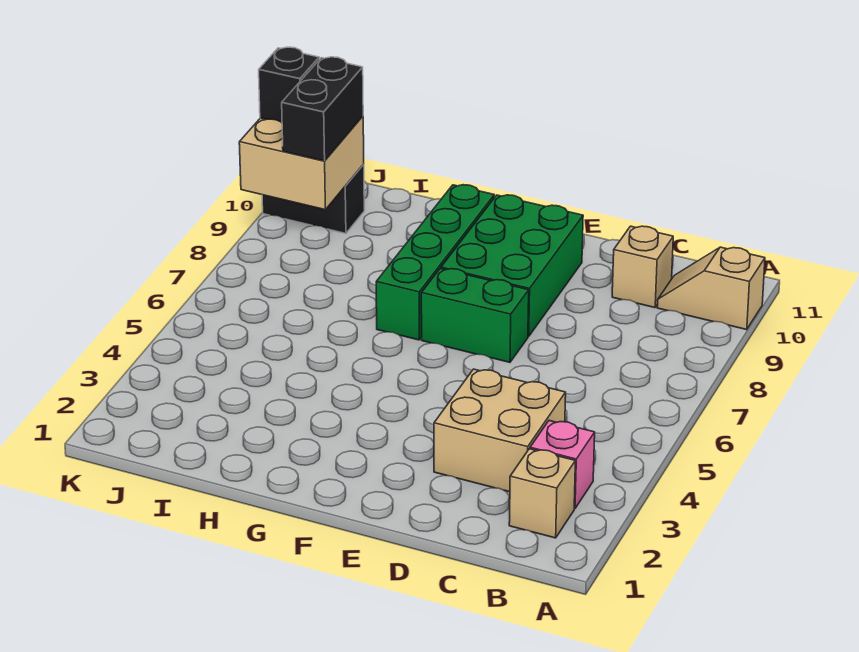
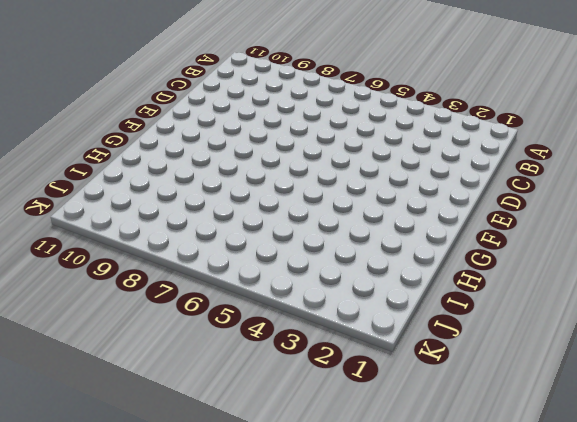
none -> tan 1x2 slope [657,247,765,330]
none -> tan 1x1 brick [509,449,575,538]
none -> pink 1x1 brick [530,421,595,509]

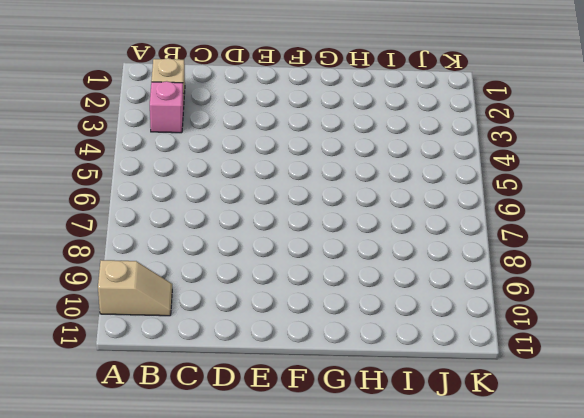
none -> tan 2x2 brick [434,369,566,492]
none -> tan 1x1 brick [612,226,673,308]
none -> green 1x2 brick [421,268,529,362]

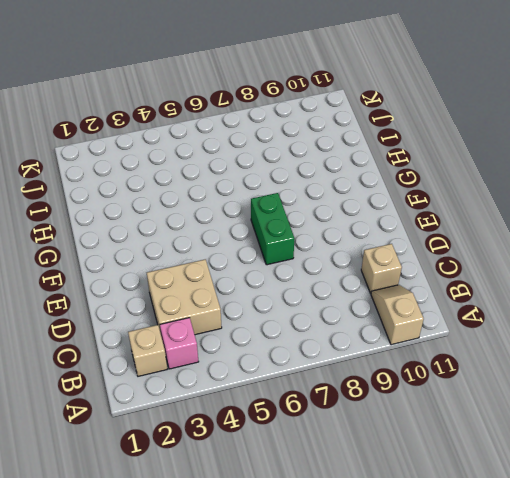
none -> green 2x3 brick [441,195,583,336]
none -> green 1x4 brick [376,185,494,340]
none -> black 1x2 brick [262,164,364,233]

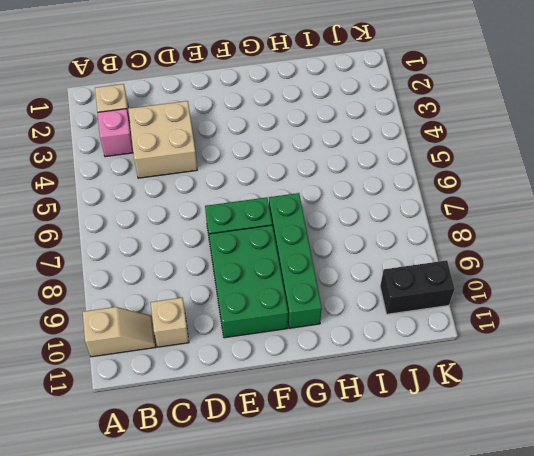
none -> tan 2x2 brick [239,116,364,210]
none -> black 1x2 brick [282,57,363,161]
none -> black 1x1 brick [259,47,319,122]

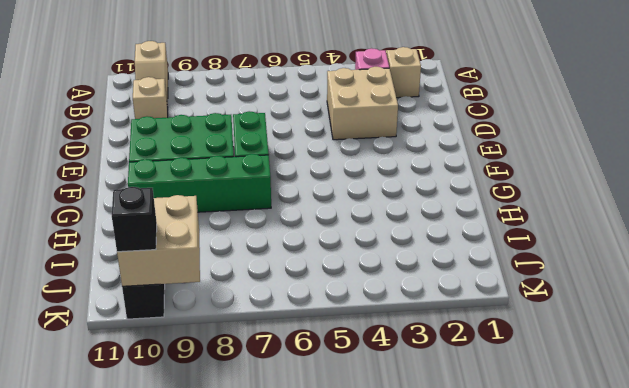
none -> black 1x2 brick [282,57,363,161]

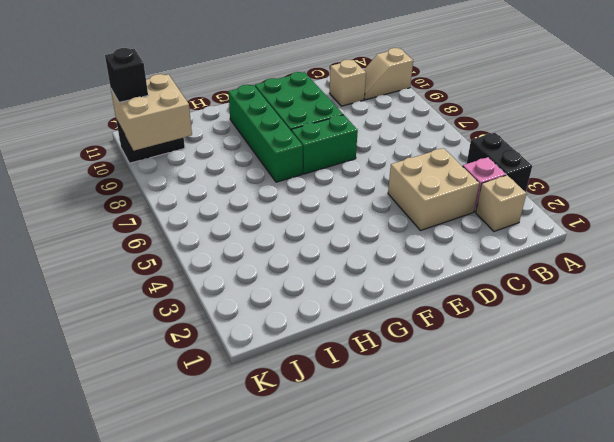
black 1x2 brick [467,133,532,192] -> black 1x2 brick moved to [282,57,363,161]

